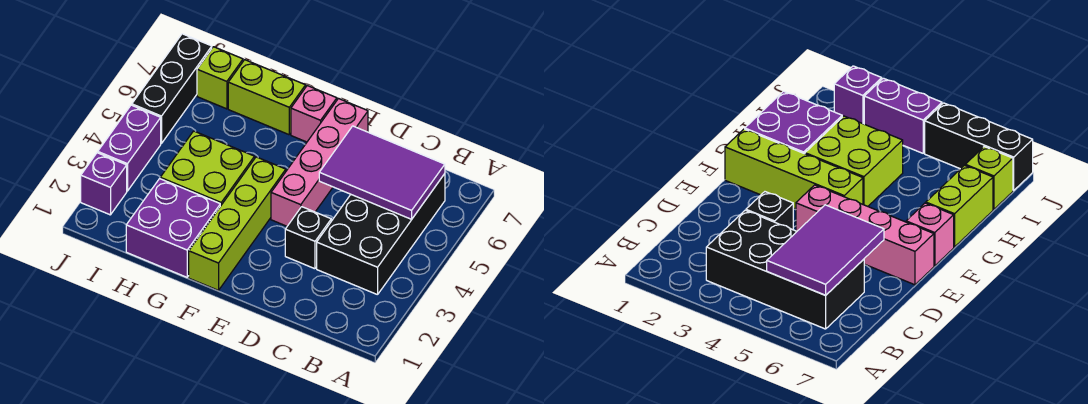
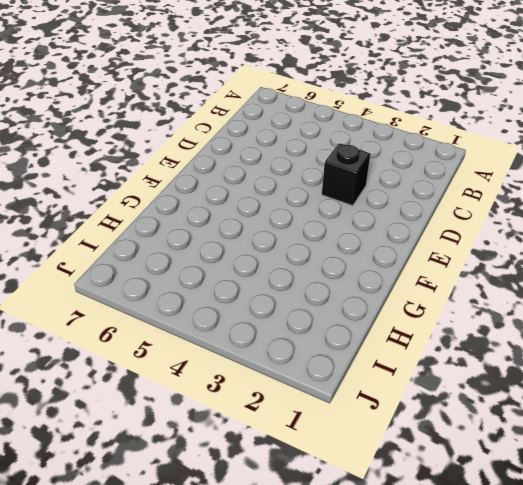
none -> black 2x4 brick [317,174,445,295]
none -> pink 1x4 brick [271,99,368,226]
none -> lime 1x4 brick [189,157,286,290]

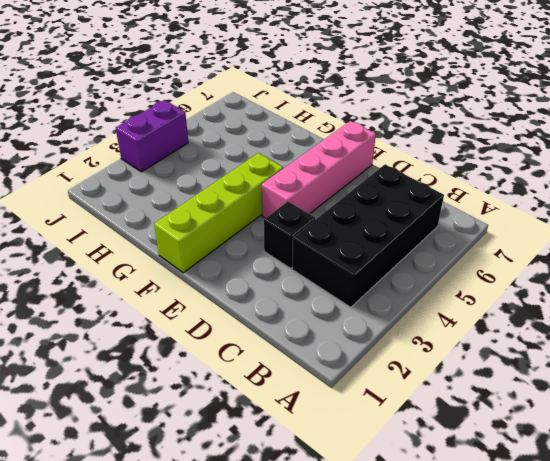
none -> pink 1x1 brick [291,86,337,142]
none -> purple 2x2 brick [126,179,220,277]
none -> lime 2x2 brick [160,131,255,206]

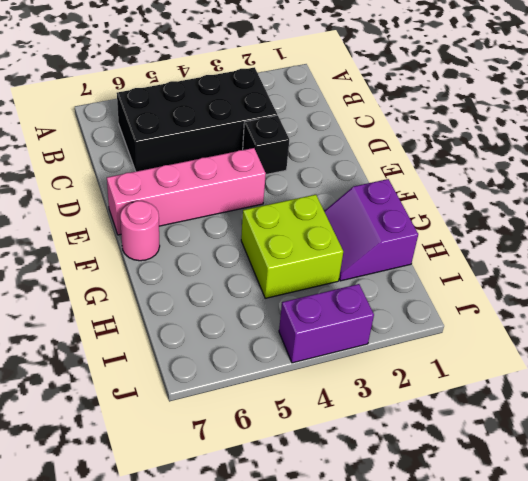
pink 1x1 round brick [120,201,160,261] -> pink 1x1 brick [291,86,337,142]
purple 2x2 slope [324,179,418,281] -> purple 2x2 brick [126,179,220,277]
none -> lime 1x4 brick [189,157,286,290]
none -> lime 1x2 brick [228,60,306,135]
none -> lime 1x1 brick [197,47,243,109]

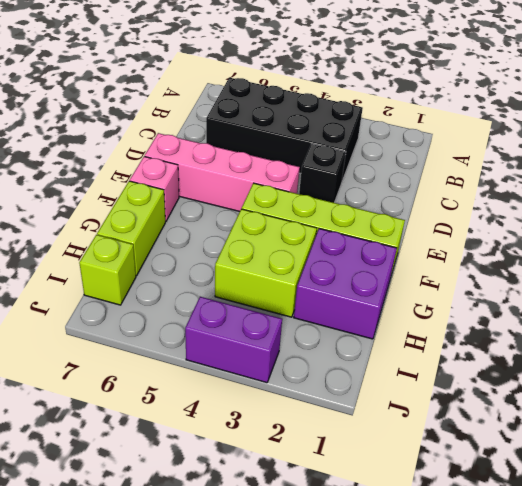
none -> purple 1x1 brick [81,153,127,215]
none -> black 1x3 brick [132,34,212,143]
none -> purple 2x3 tile [319,126,445,219]

